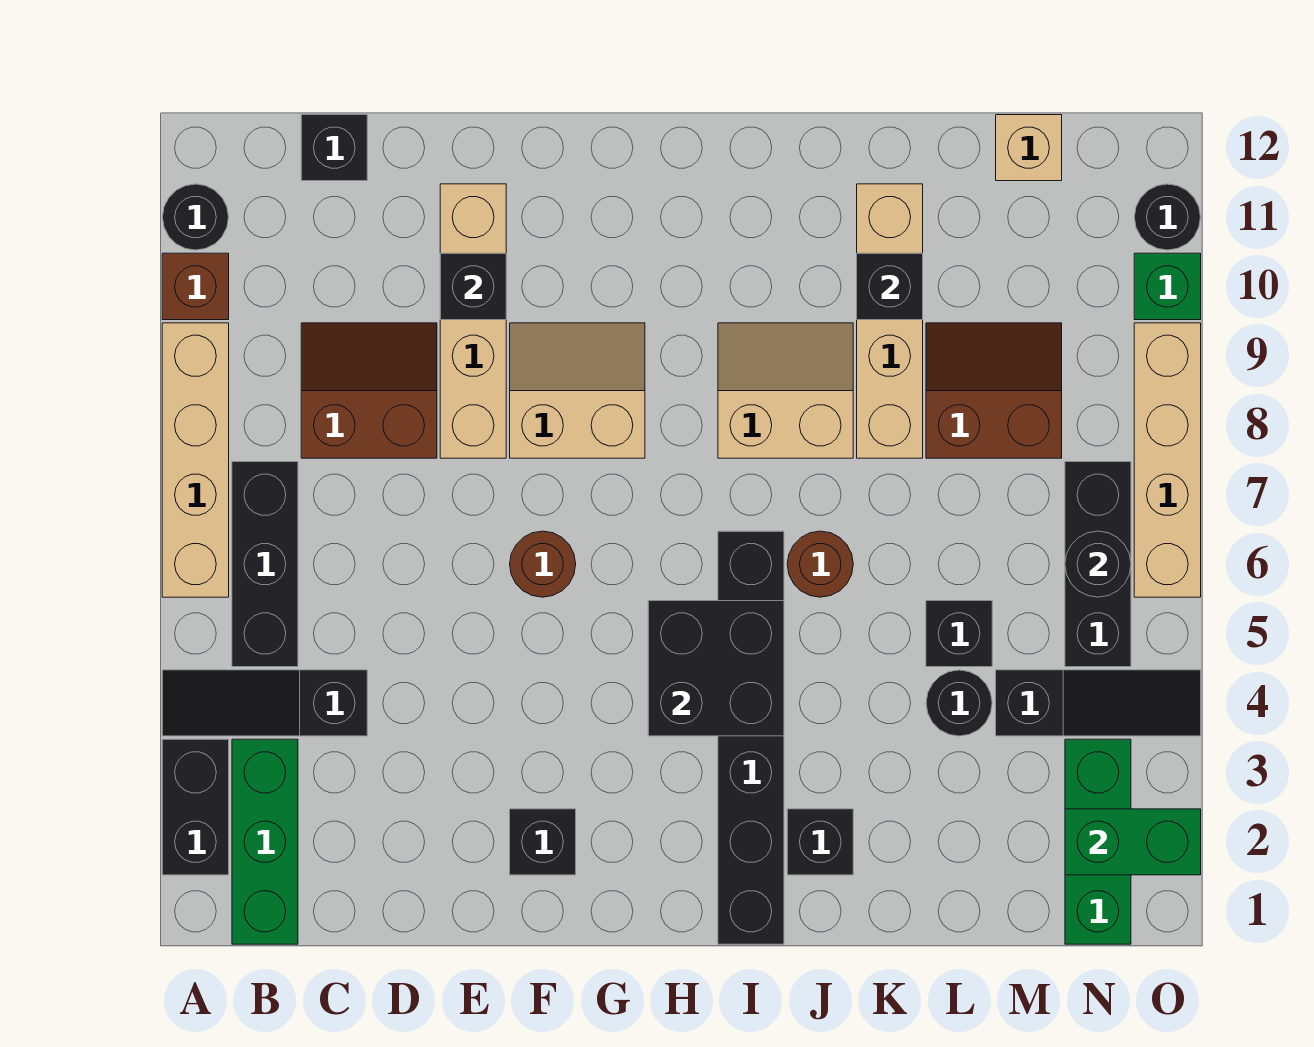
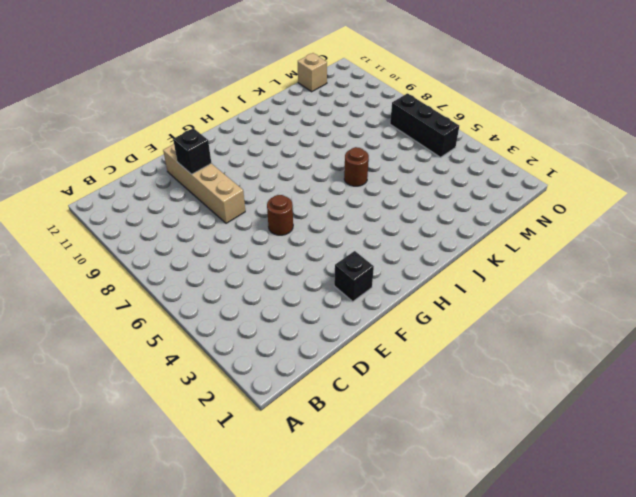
none -> black 1x2 brick [162,739,229,875]
none -> black 1x3 slope [162,670,367,736]
none -> tan 1x4 brick [162,323,229,597]
none -> brown 1x1 brick [162,253,229,320]

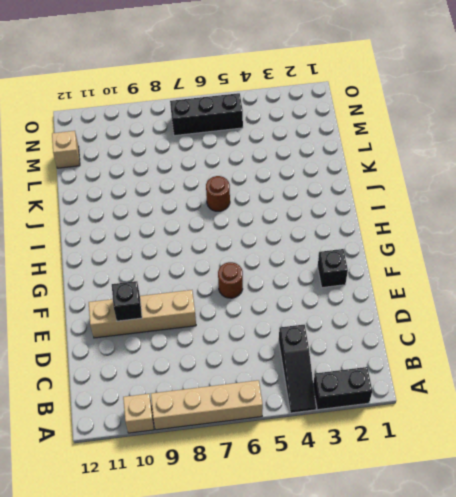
tan 1x1 brick [123,394,154,433] -> brown 1x1 brick [162,253,229,320]
none -> black 1x1 round brick [163,184,229,250]
none -> green 1x3 brick [232,739,298,944]
none -> black 1x3 brick [232,462,298,667]
none -> brown 2x2 slope [301,323,437,458]

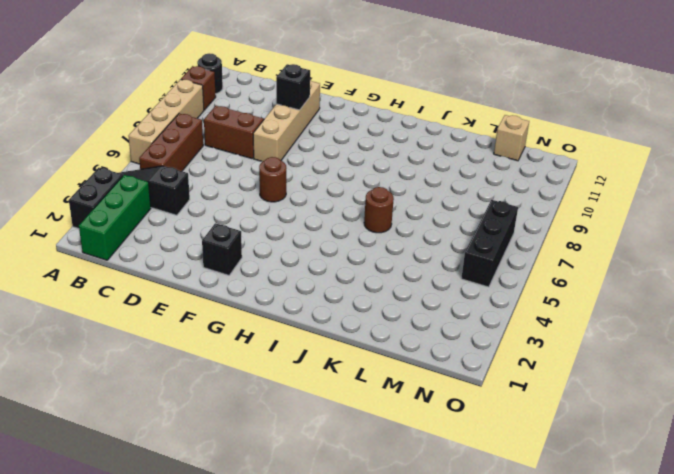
brown 1x3 brick [139,114,203,171] -> black 1x3 brick [232,462,298,667]
none -> black 1x1 brick [301,115,367,181]
none -> tan 2x2 slope [510,323,645,458]
none -> black 1x6 brick [718,531,784,944]
none -> tan 2x2 slope [718,323,853,458]

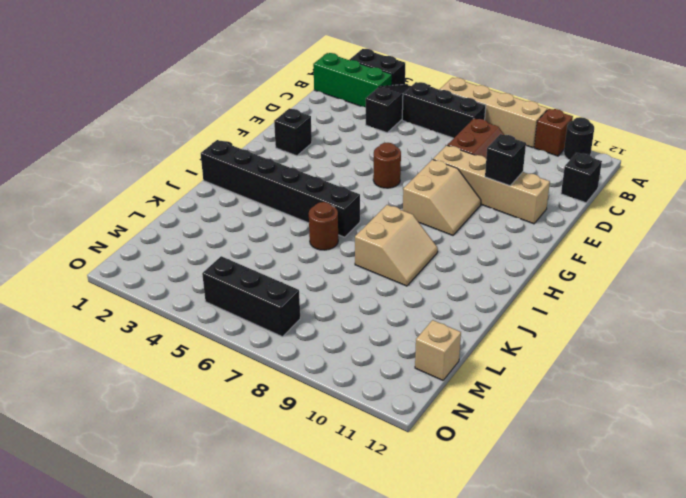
none -> black 1x1 brick [787,809,853,875]
none -> tan 1x4 brick [857,184,923,458]
none -> black 1x1 round brick [926,670,992,736]
none -> black 1x1 brick [926,601,992,667]

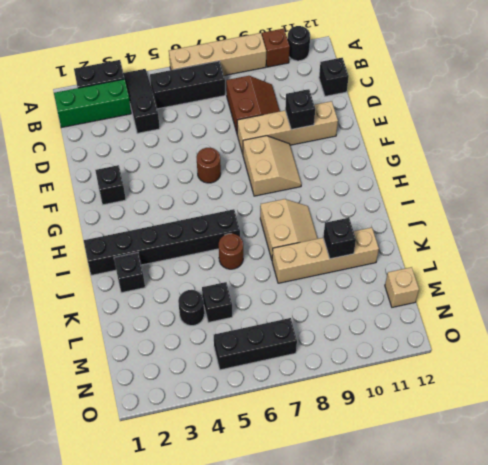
none -> brown 2x2 slope [926,323,1062,458]
none -> black 1x3 slope [996,670,1201,736]
none -> green 1x3 brick [1065,739,1131,944]
none -> tan 1x4 brick [1134,323,1201,597]

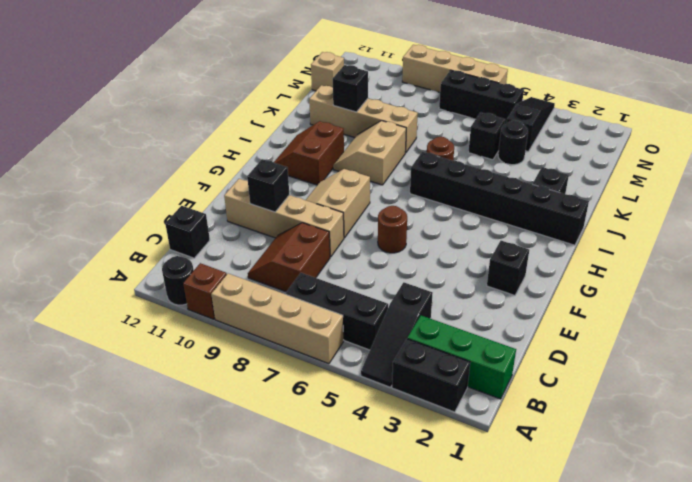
brown 2x2 slope [274,121,344,185] -> brown 2x2 slope moved to [926,323,1062,458]
none -> green 1x3 brick [1065,739,1131,944]
none -> green 1x1 brick [1134,253,1201,320]
none -> black 1x1 round brick [1134,184,1200,250]
none -> black 2x2 brick [648,601,784,736]

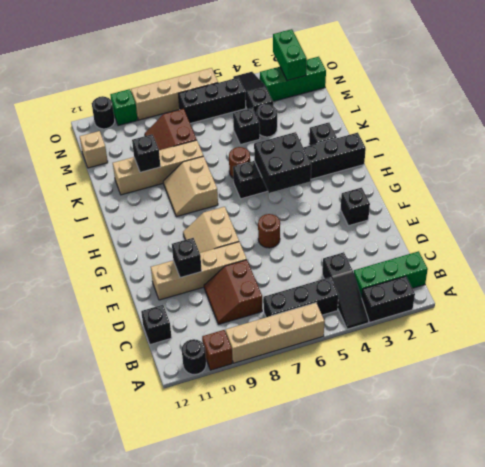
none -> black 1x1 round brick [1065,531,1131,597]

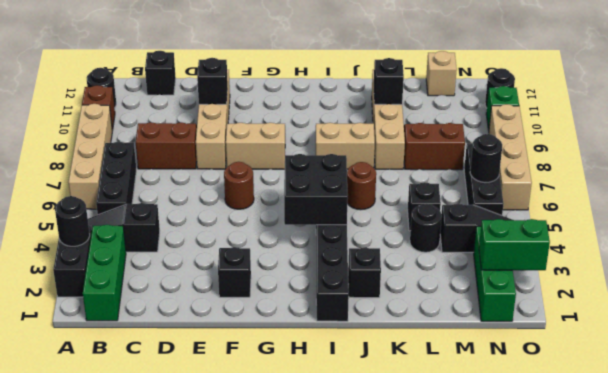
black 1x1 round brick [55,196,90,246] -> none

